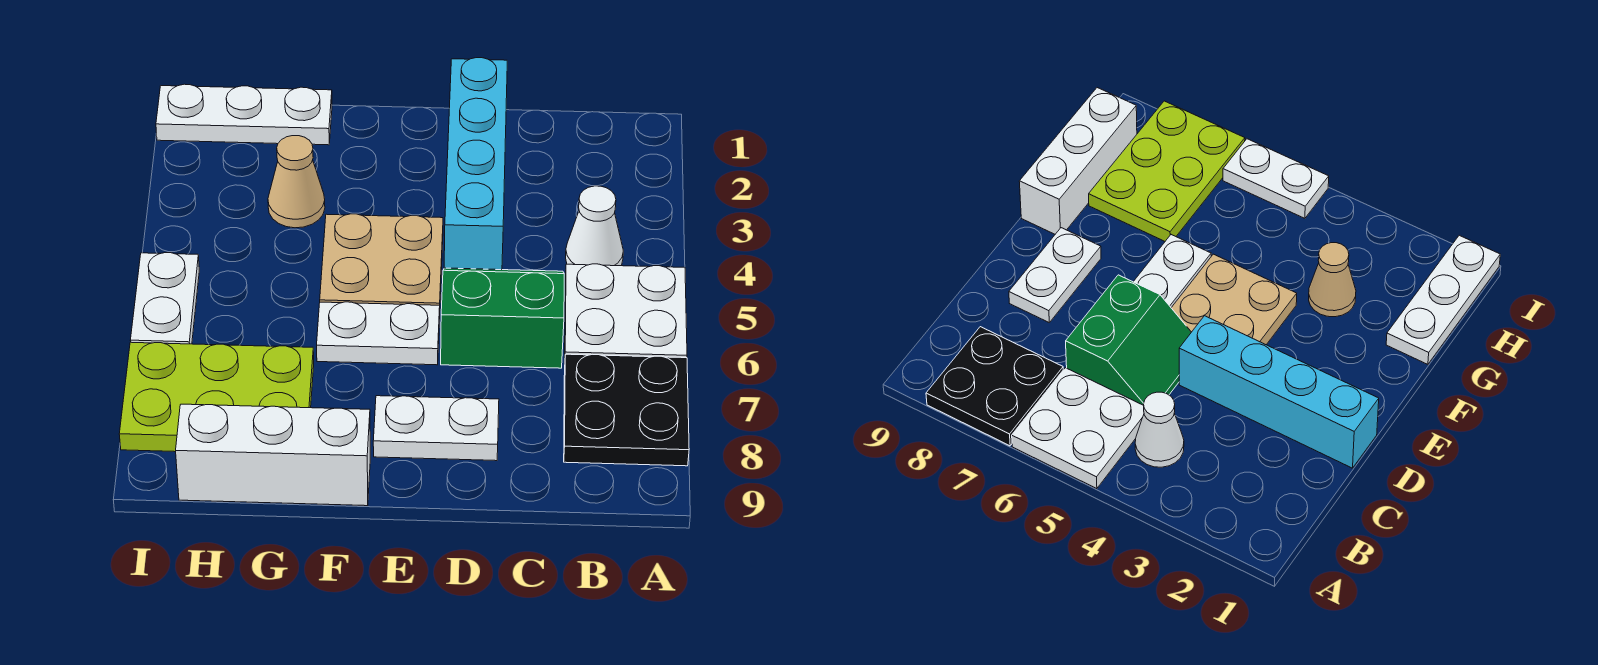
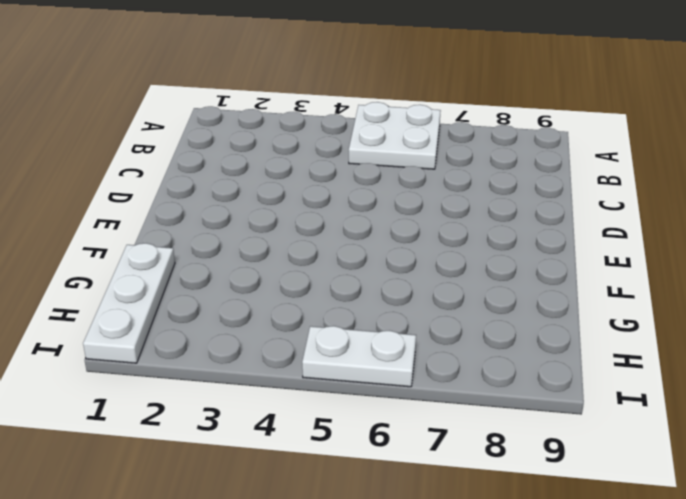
none -> black 2x2 plate [564,354,689,466]
none -> white 1x1 cone [566,186,623,266]
none -> green 2x2 slope [441,268,564,368]

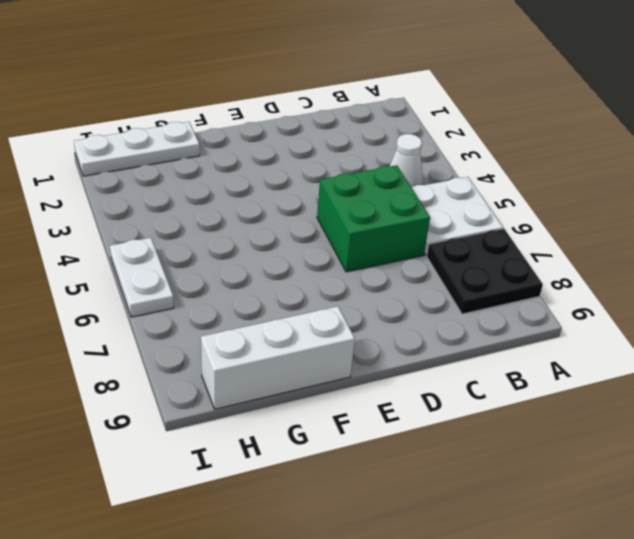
green 2x2 brick [317,165,430,272] -> green 2x2 slope [441,268,564,368]
none -> cyan 1x4 brick [444,58,507,270]
none -> white 1x2 plate [373,396,499,461]
none -> tan 2x2 plate [320,214,443,318]

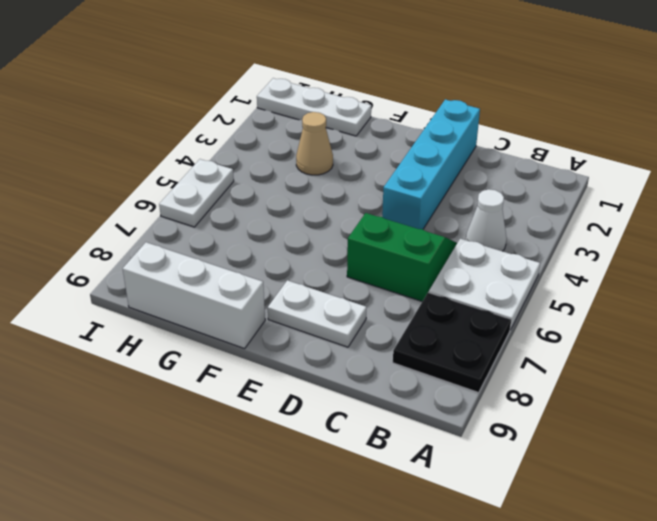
none -> tan 2x2 plate [320,214,443,318]
none -> white 1x2 plate [317,302,440,365]
none -> lime 2x3 plate [119,342,314,452]

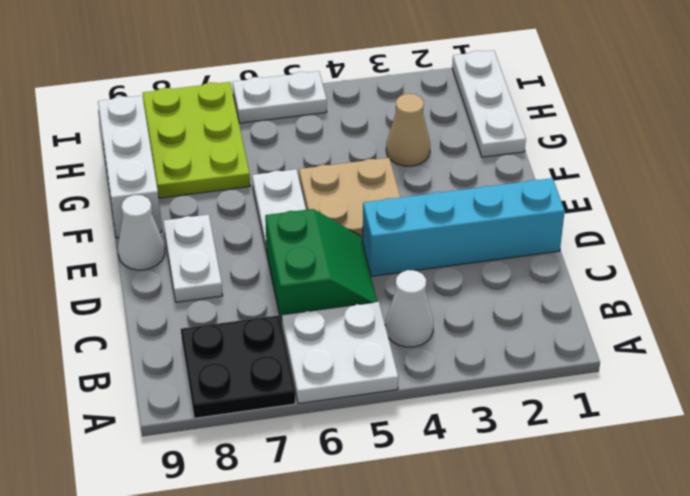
white 1x1 cone [118,195,165,270] -> none

